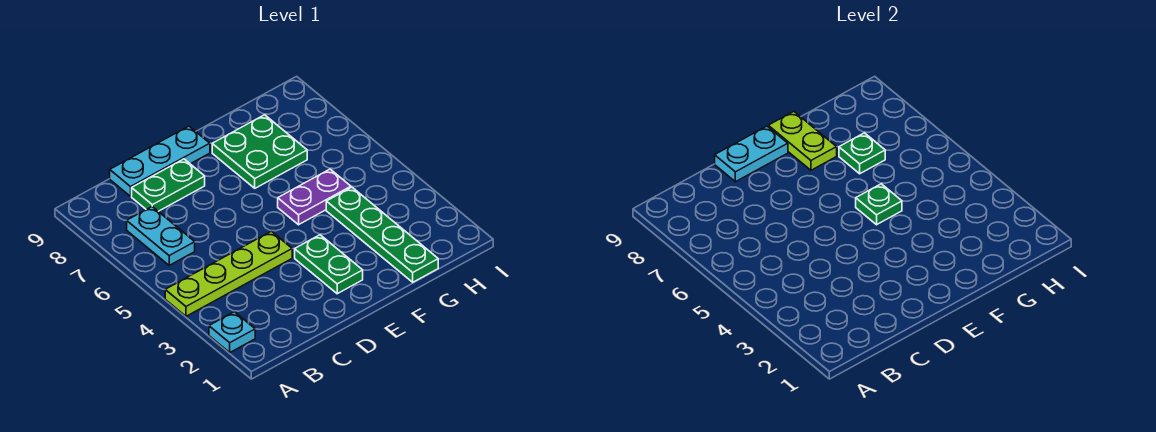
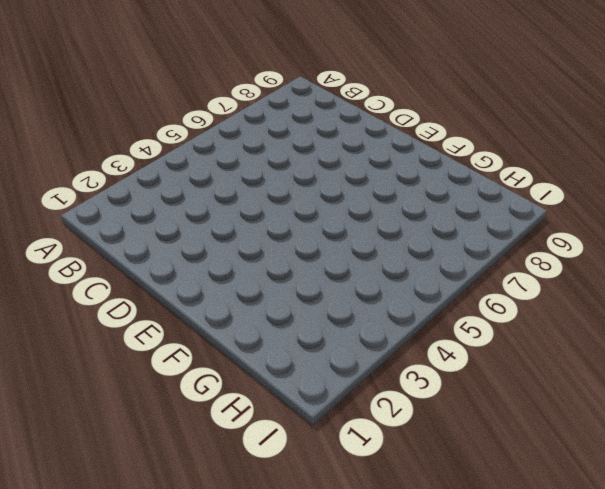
none -> cyan 1x1 plate [209,312,255,352]
none -> lime 1x4 plate [165,231,292,316]
none -> cyan 1x2 plate [127,207,195,265]

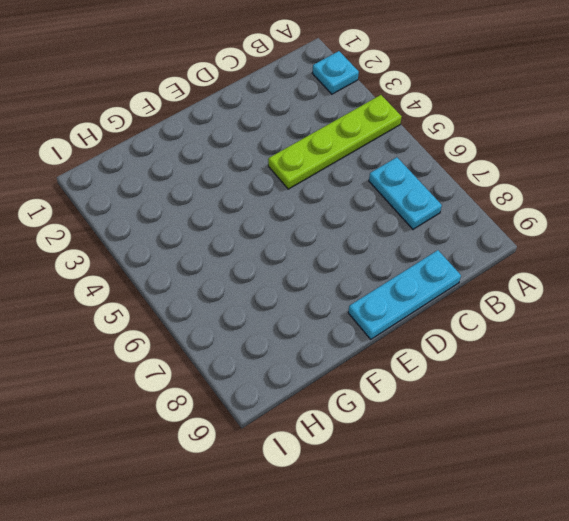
none -> green 1x2 plate [132,159,205,211]
none -> green 1x2 plate [295,235,363,294]
none -> purple 1x2 plate [278,169,351,225]

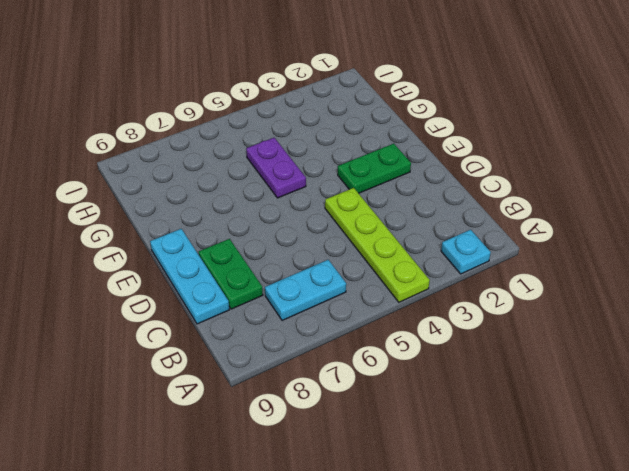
none -> green 2x2 plate [212,115,307,188]
none -> green 1x4 plate [326,187,438,282]
none -> cyan 1x2 plate [715,126,788,182]

